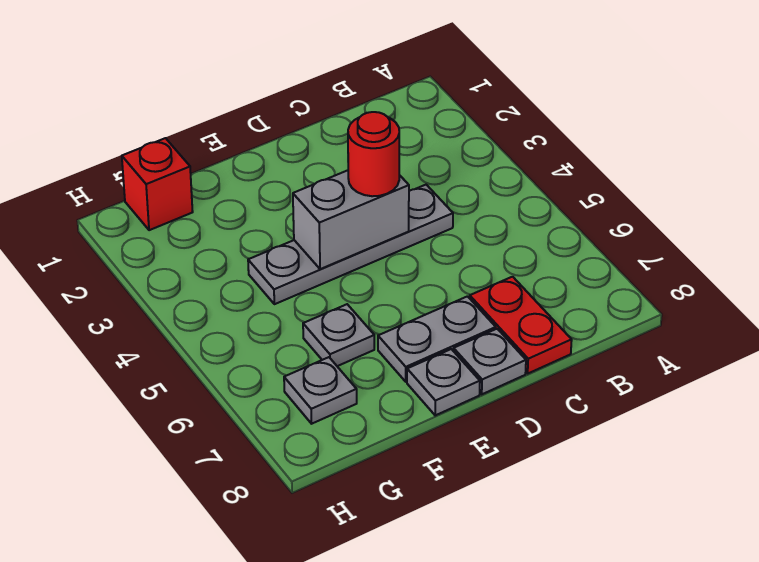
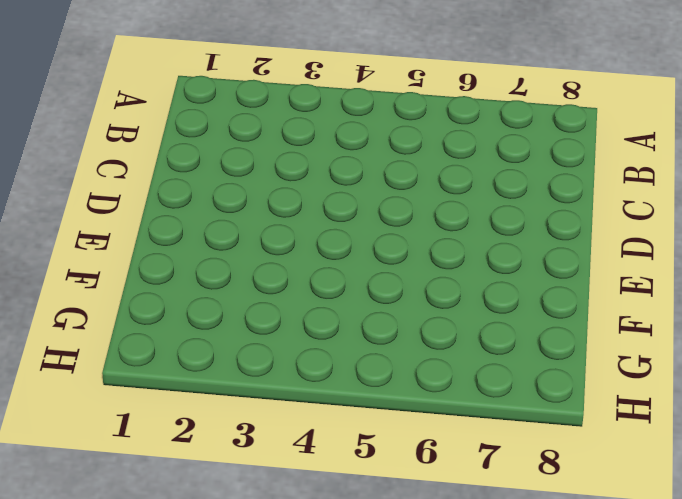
none -> grey 1x4 plate [248,185,453,304]
none -> red 1x2 plate [470,277,572,373]

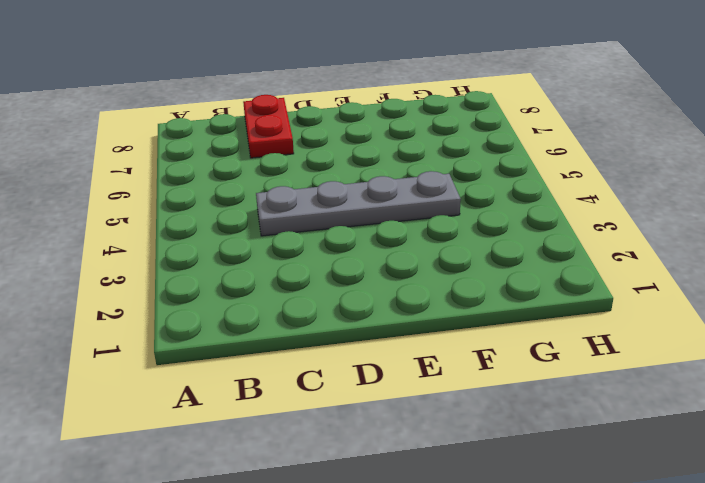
none -> grey 1x2 plate [378,296,496,382]
none -> grey 1x1 plate [454,329,526,394]

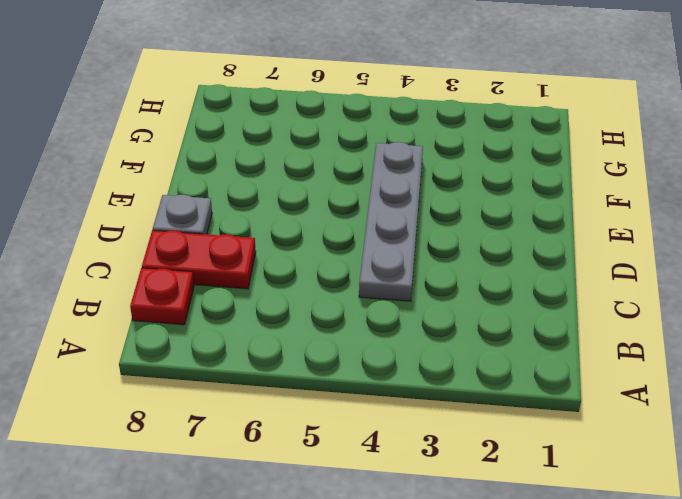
red 1x1 plate [130,268,194,325] -> none
none -> grey 1x2 plate [378,296,496,382]
none -> grey 1x1 plate [407,349,480,415]

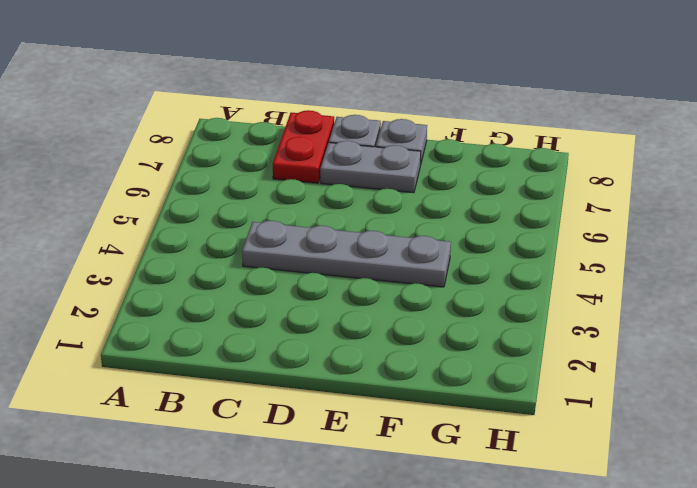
none -> grey 1x1 plate [303,304,374,366]
none -> red 1x1 brick [122,138,193,230]

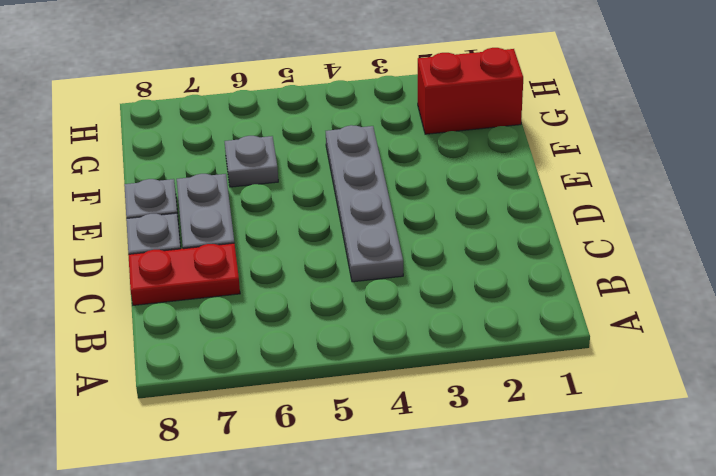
red 1x2 brick [418,48,523,134] -> red 1x1 brick [122,138,193,230]
none -> grey 1x1 plate [284,357,357,424]
none -> grey 1x2 brick [293,170,409,269]

